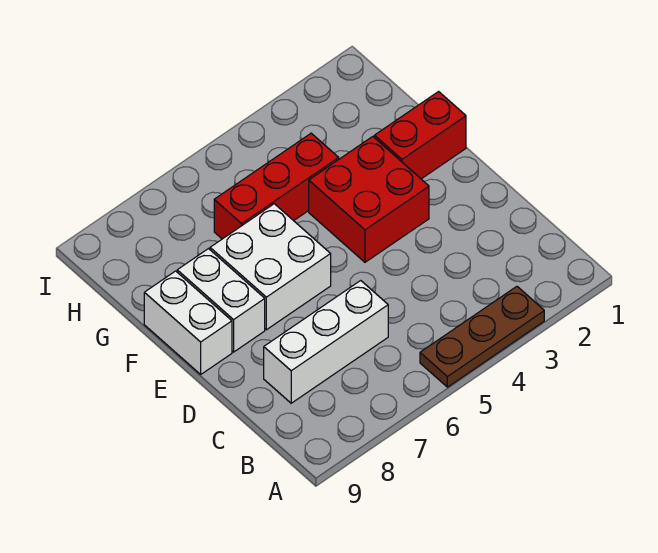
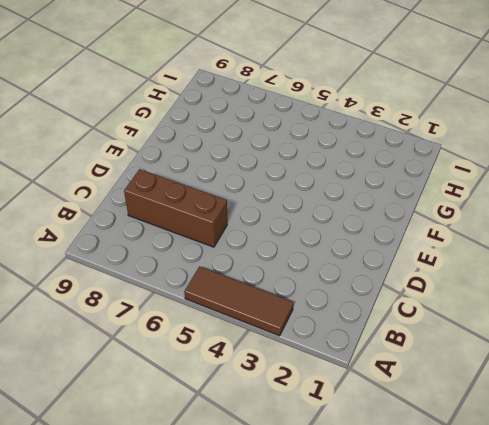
brown 1x3 tile [184,266,293,336] -> brown 1x3 plate [420,287,544,387]
brown 1x3 brick [124,169,227,247] -> white 1x3 brick [264,281,388,403]
none -> red 2x2 brick [309,137,429,262]
none -> white 2x2 brick [210,204,331,330]

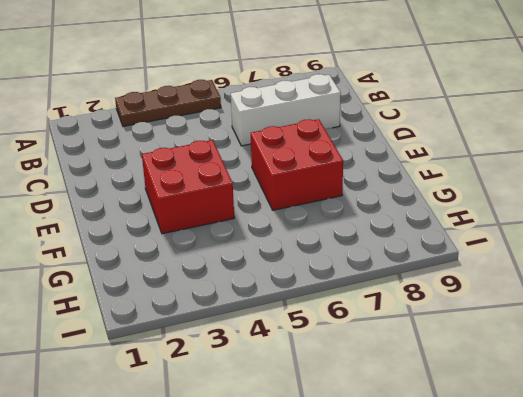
red 2x2 brick [251,119,343,210] -> white 2x2 brick [210,204,331,330]
none -> white 1x2 brick [177,249,265,352]
none -> white 1x2 brick [144,271,232,374]

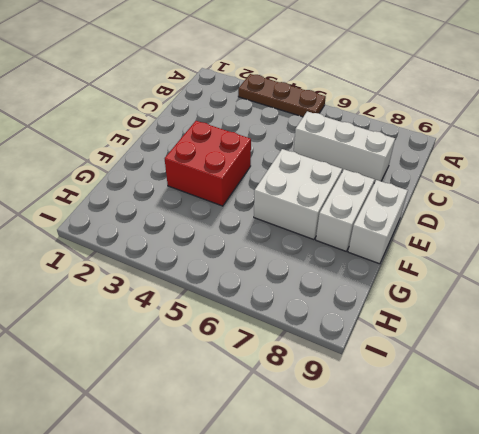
none -> red 1x2 brick [374,92,466,179]
none -> red 1x3 brick [214,133,339,239]

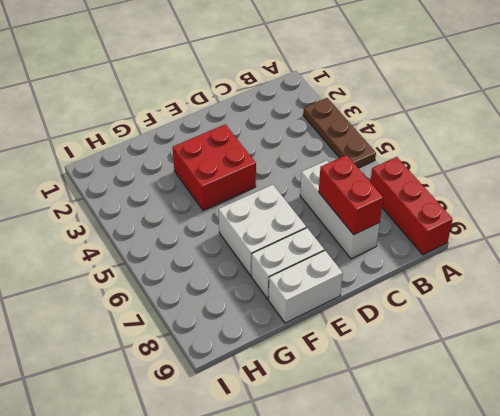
red 1x3 brick [370,157,453,255] -> red 1x3 brick moved to [214,133,339,239]
red 1x2 brick [319,155,383,235] -> red 1x2 brick moved to [374,92,466,179]

